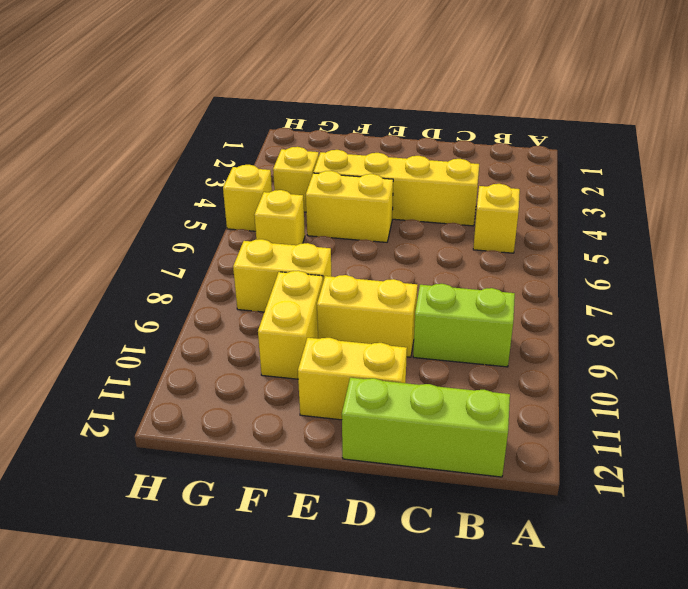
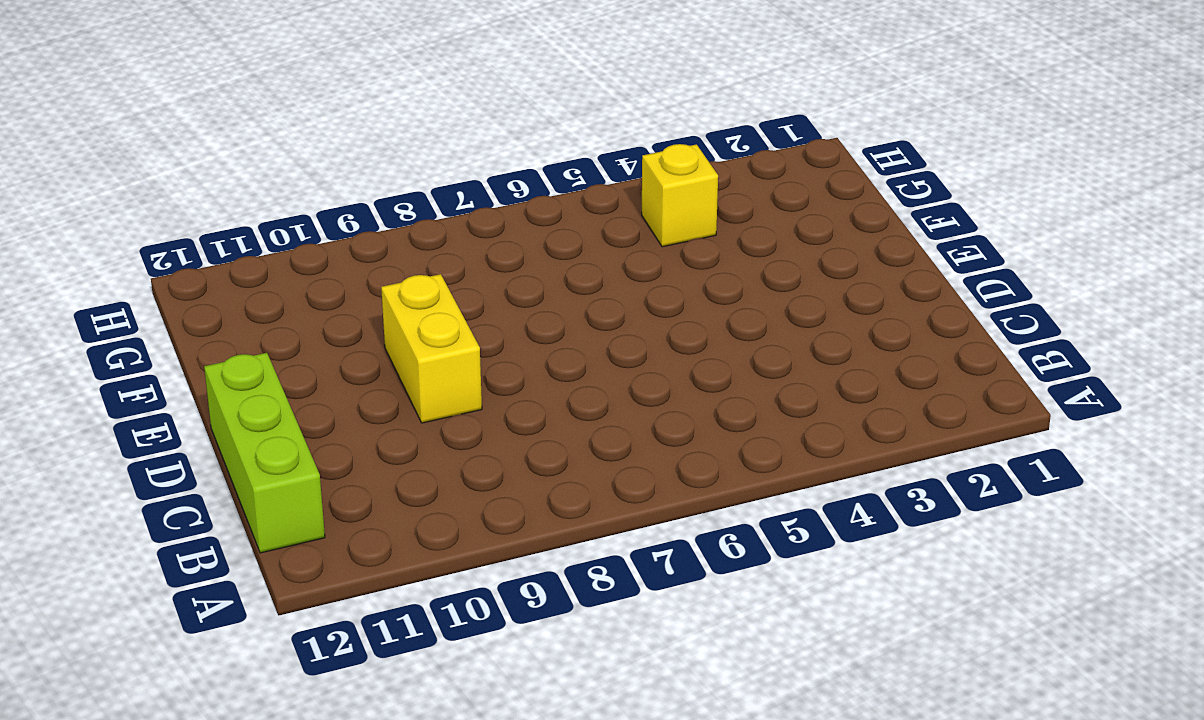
none -> yellow 1x1 brick [473,184,520,253]
none -> lime 1x2 brick [413,284,515,367]
none -> yellow 1x4 brick [313,150,479,226]

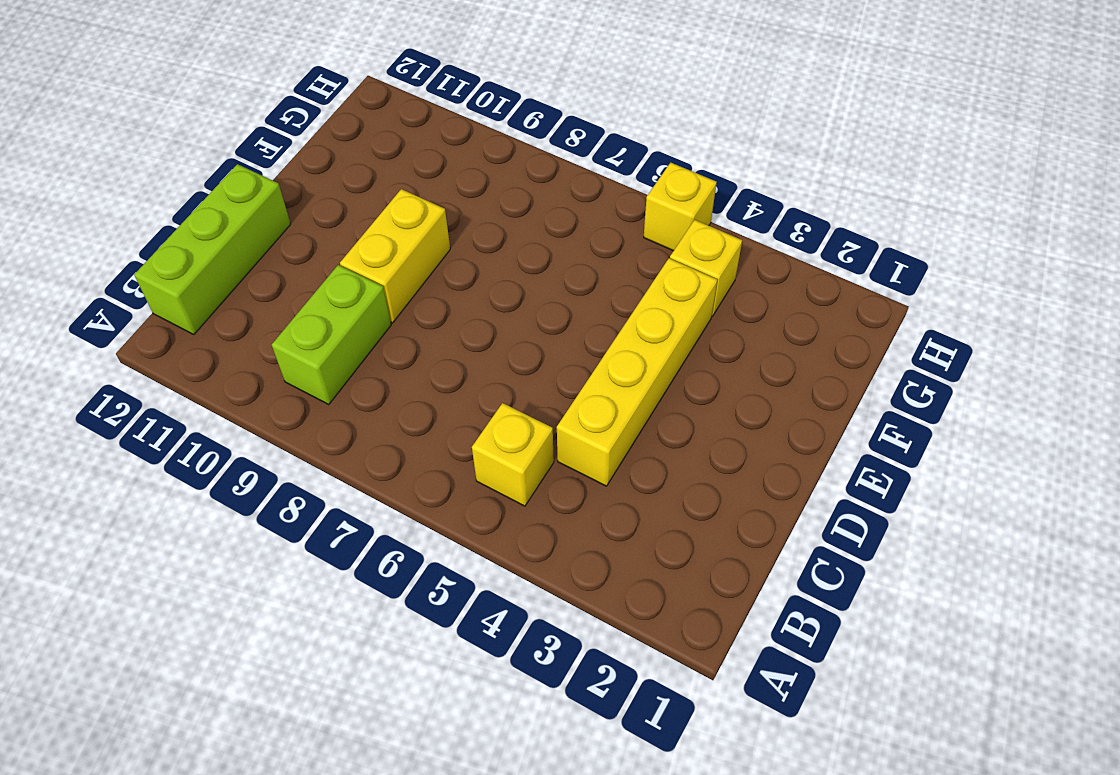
none -> yellow 1x2 brick [298,338,407,420]
none -> yellow 1x2 brick [306,171,393,242]
none -> yellow 1x2 brick [233,239,332,312]

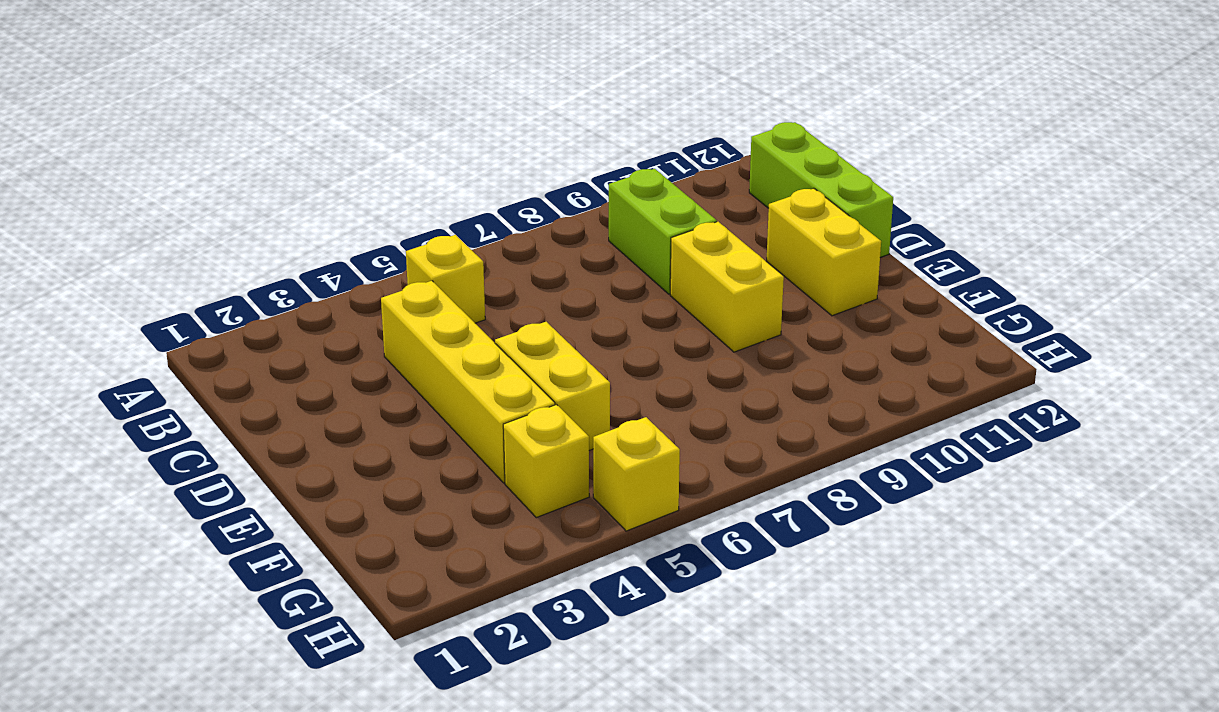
none -> yellow 1x2 brick [233,239,332,312]
none -> yellow 1x2 brick [258,271,323,379]
none -> yellow 1x1 brick [254,190,305,245]

